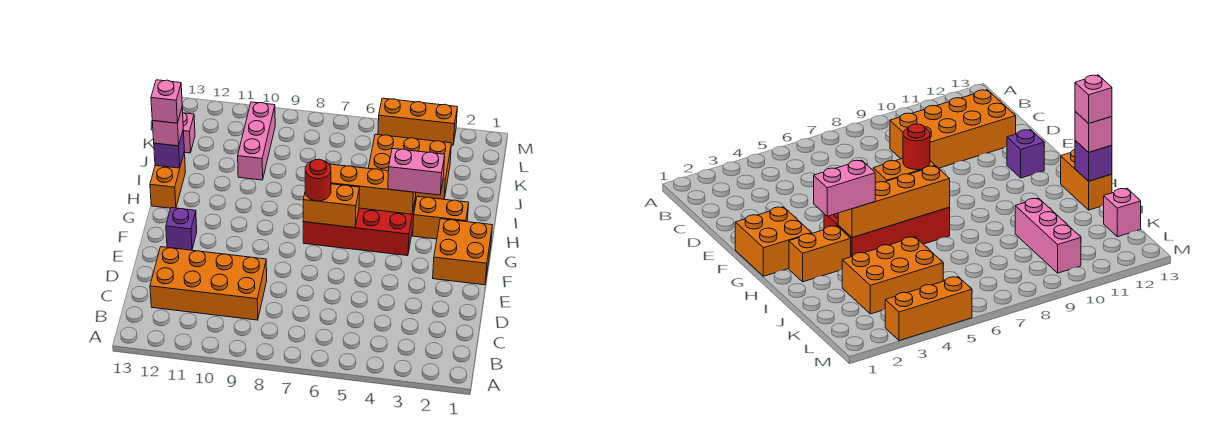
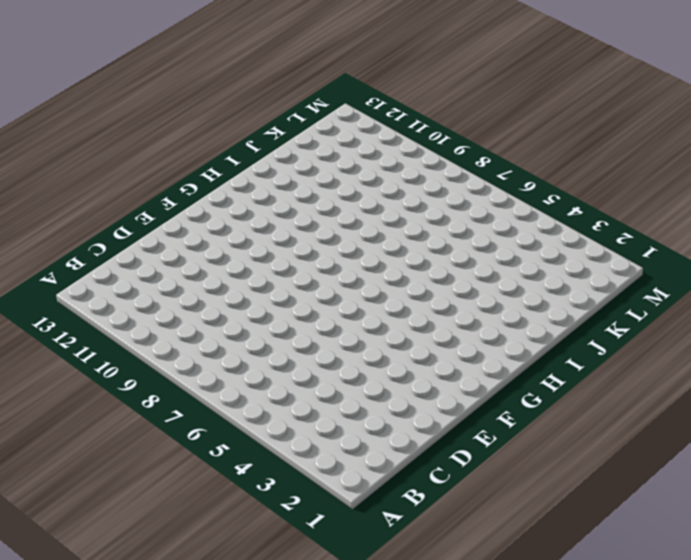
none -> orange 2x4 brick [150,247,267,320]
none -> orange 2x2 brick [433,219,492,285]
none -> purple 1x1 brick [166,208,197,250]

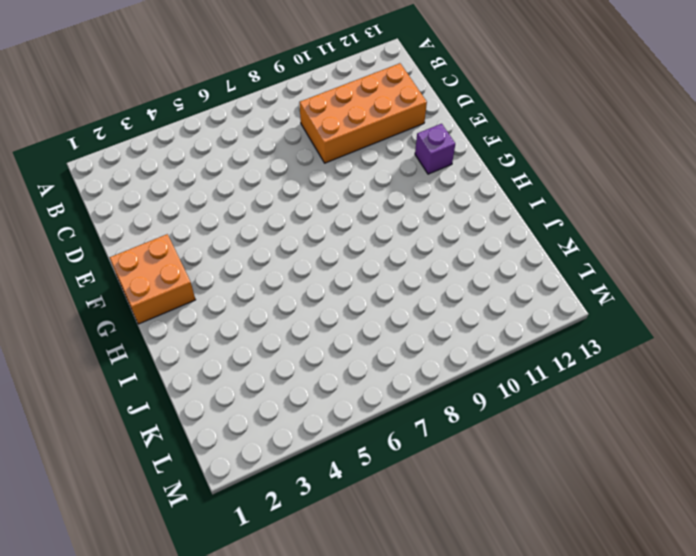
none -> red 2x4 brick [303,197,416,256]
none -> orange 1x2 brick [413,196,469,239]
none -> orange 1x2 brick [150,151,185,208]

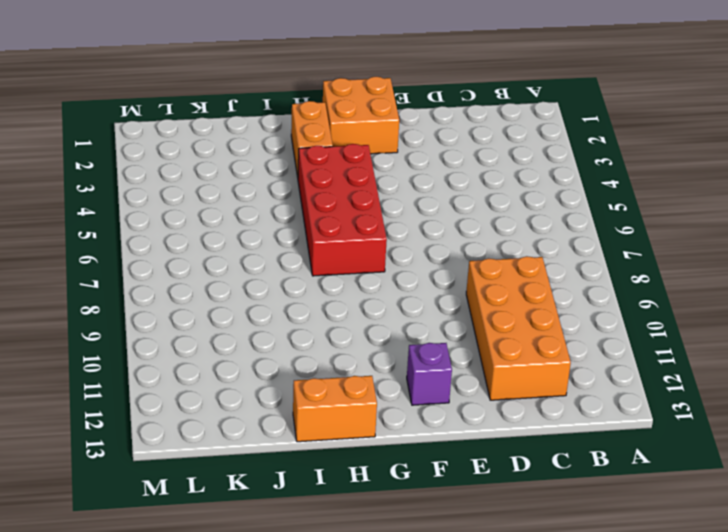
none -> orange 2x3 brick [368,134,451,199]
none -> pink 1x3 brick [238,102,275,180]
none -> pink 1x1 brick [183,113,195,153]

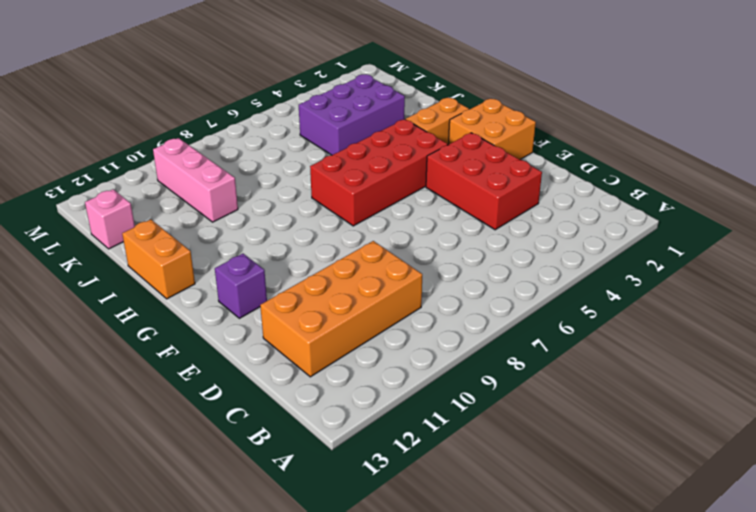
red 2x3 brick [426,133,542,230] -> none
purple 2x3 brick [299,74,405,155] -> orange 2x3 brick [368,134,451,199]
none -> orange 1x3 brick [378,98,457,145]
none -> orange 1x2 brick [303,184,360,228]
none -> orange 1x4 brick [329,164,416,214]

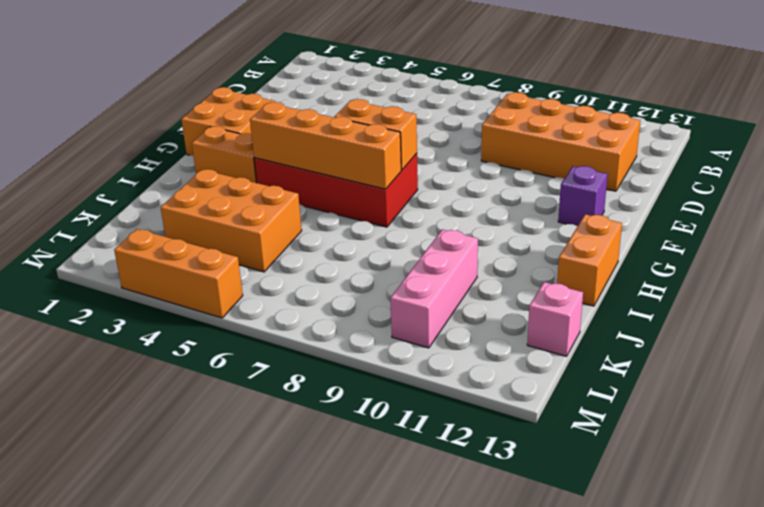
none -> purple 1x1 brick [154,130,184,168]
none -> red 1x1 round brick [305,159,331,201]
none -> pink 1x2 brick [388,148,445,195]

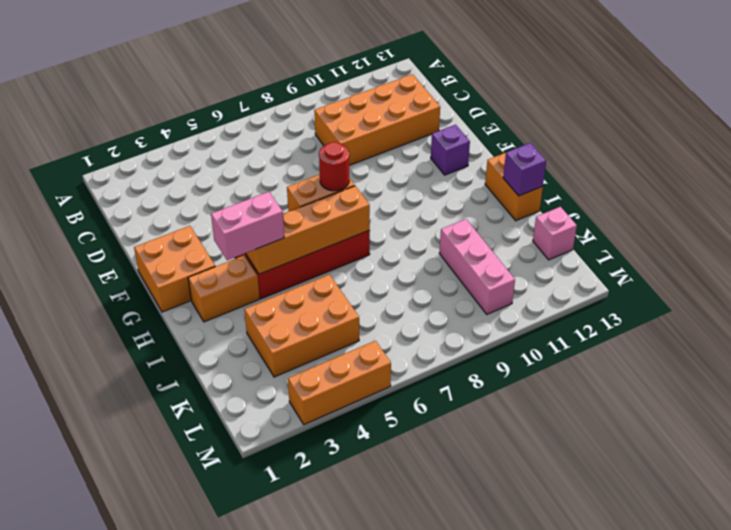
none -> pink 1x1 brick [152,109,183,146]
none -> pink 1x1 brick [151,80,182,123]

